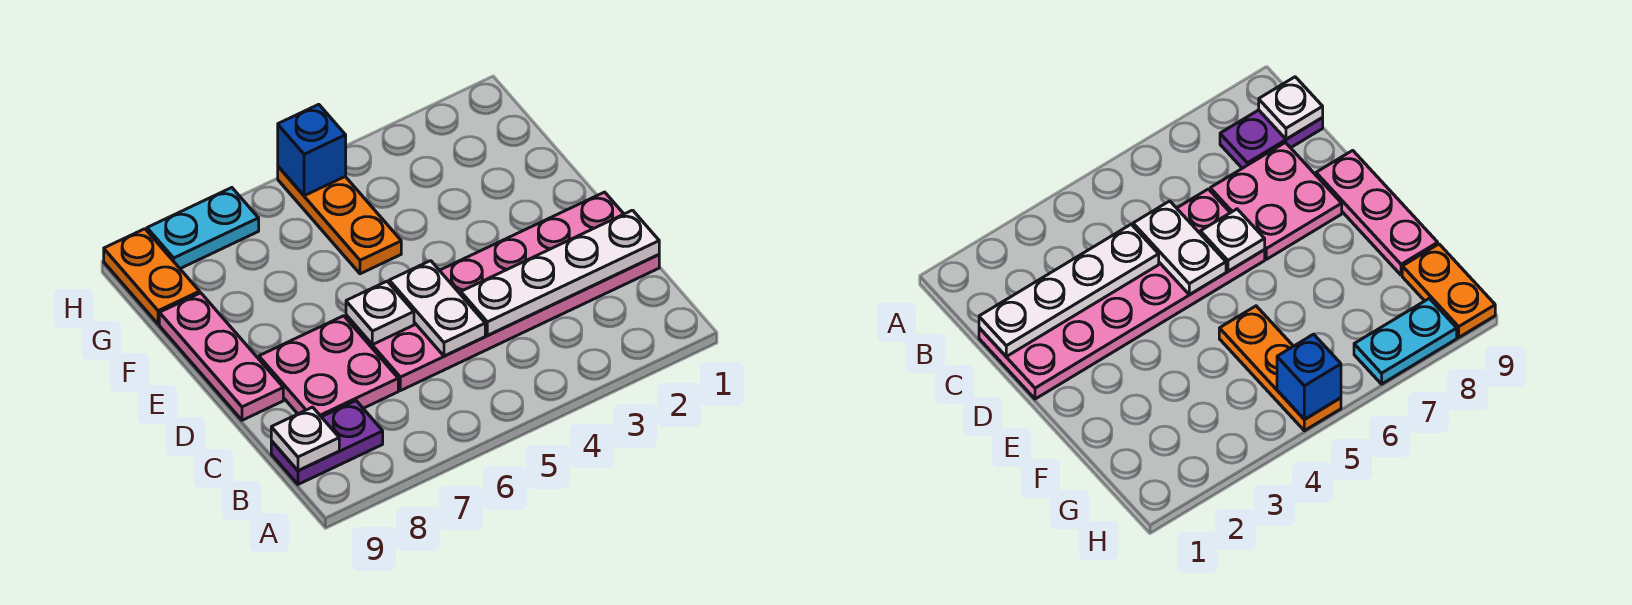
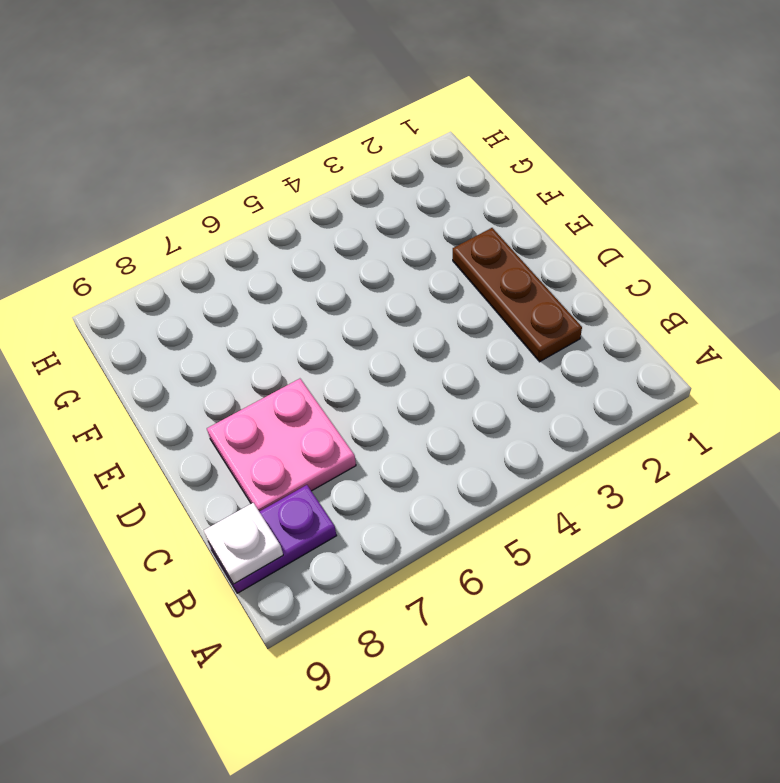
brown 1x3 plate [453,228,582,362] -> pink 2x6 plate [346,192,659,391]
none -> pink 1x3 plate [159,293,283,420]
none -> orange 1x3 plate [278,167,401,274]
none -> orange 1x2 plate [104,229,200,324]

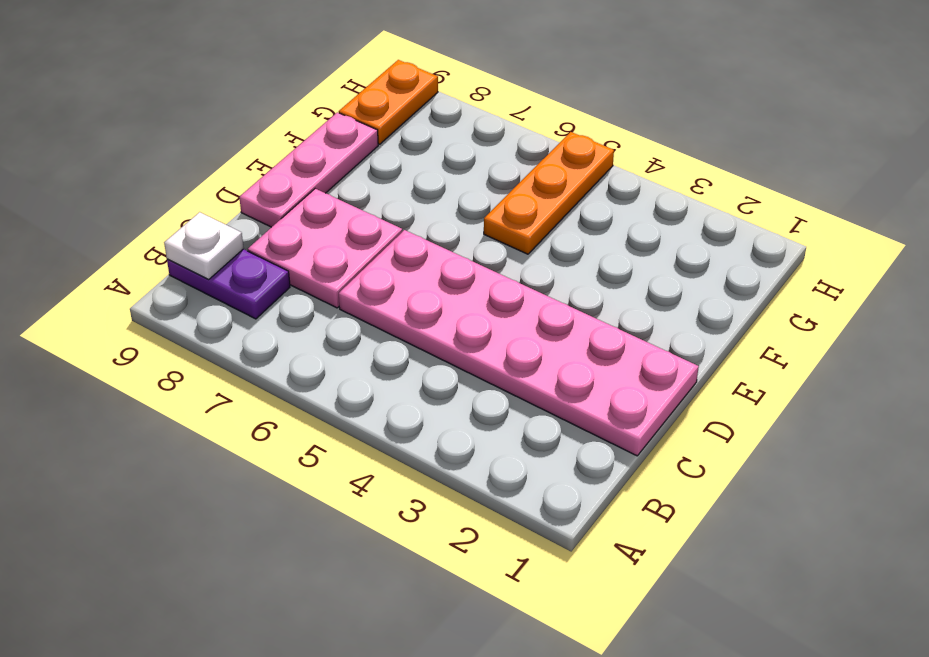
none -> cyan 1x2 plate [147,188,259,268]
none -> white 1x4 plate [461,210,659,335]
none -> white 1x2 plate [389,261,485,356]

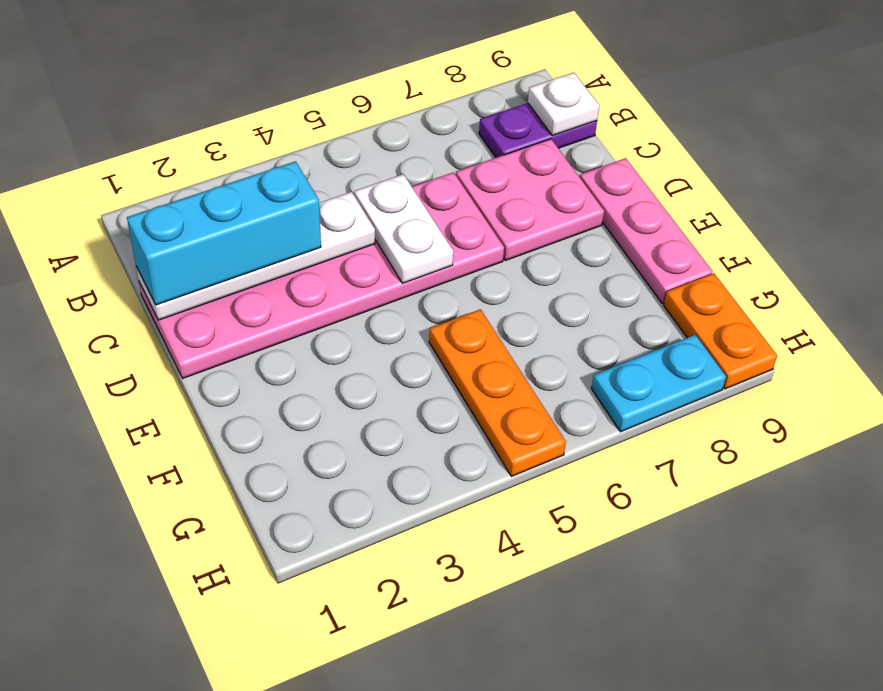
cyan 1x3 brick [127,161,321,305] -> none
none -> white 1x1 plate [346,281,414,345]
none -> blue 1x1 brick [278,104,346,196]

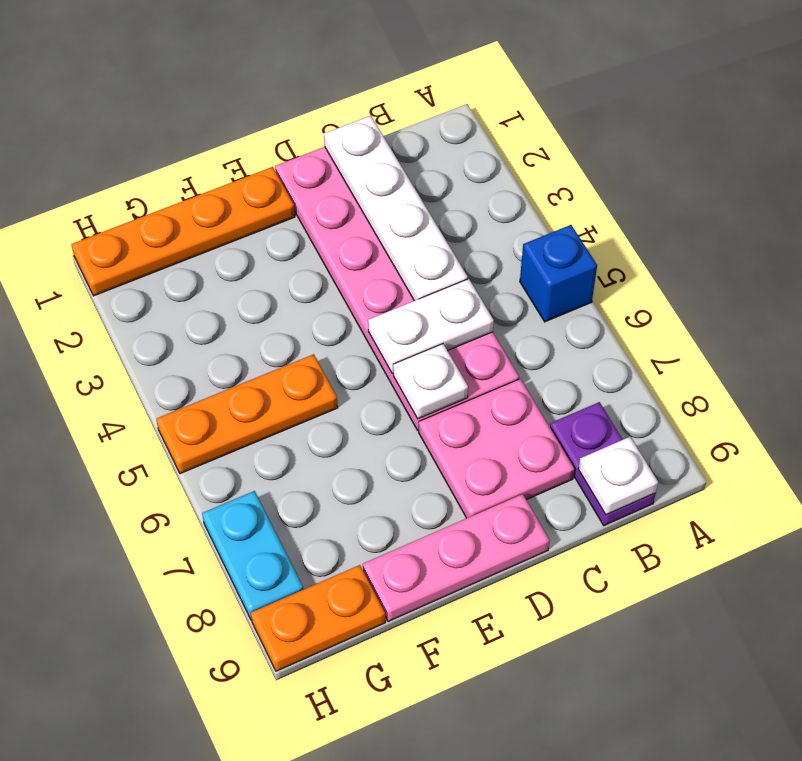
blue 1x1 brick [520,225,597,322] -> blue 1x1 brick moved to [278,104,346,196]
orange 1x4 plate [71,167,295,296] -> none

